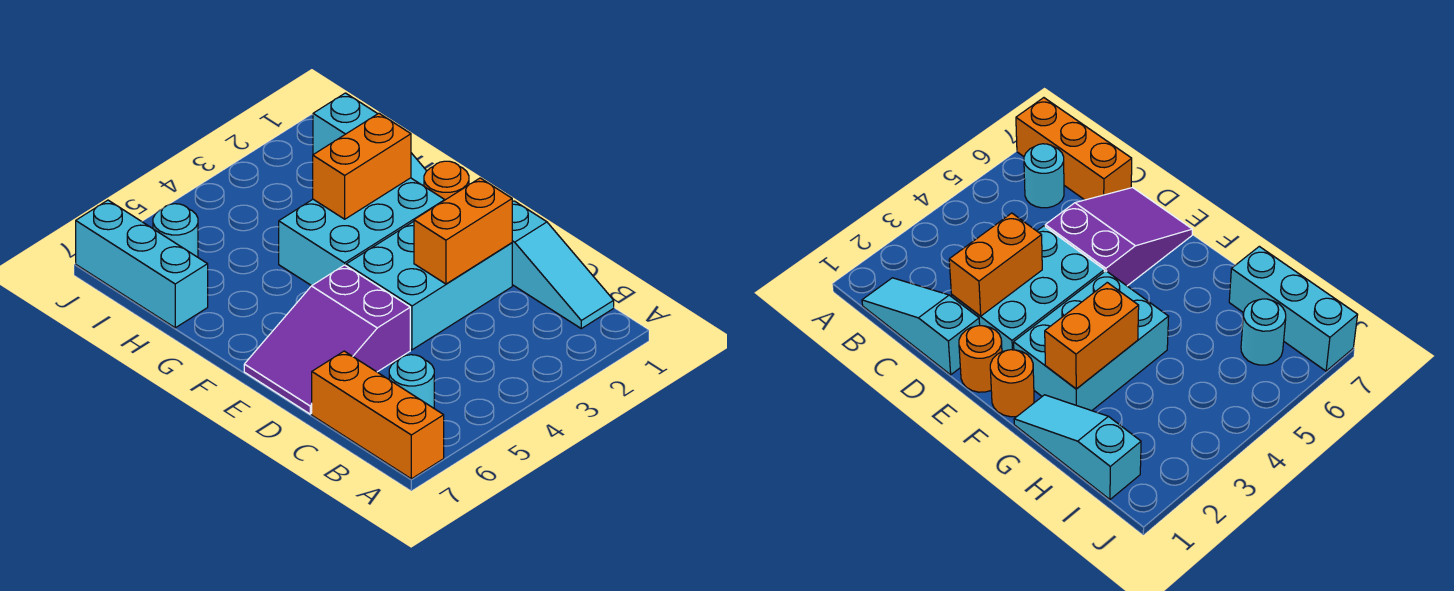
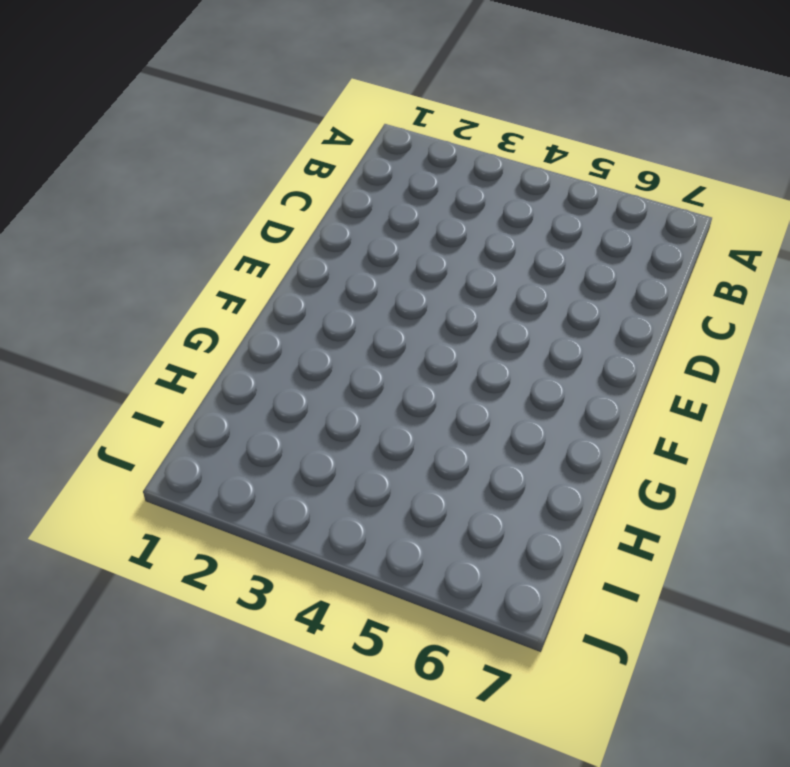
none -> orange 1x3 brick [312,351,444,479]
none -> cyan 1x3 slope [512,201,614,329]
none -> cyan 1x1 round brick [389,355,434,408]

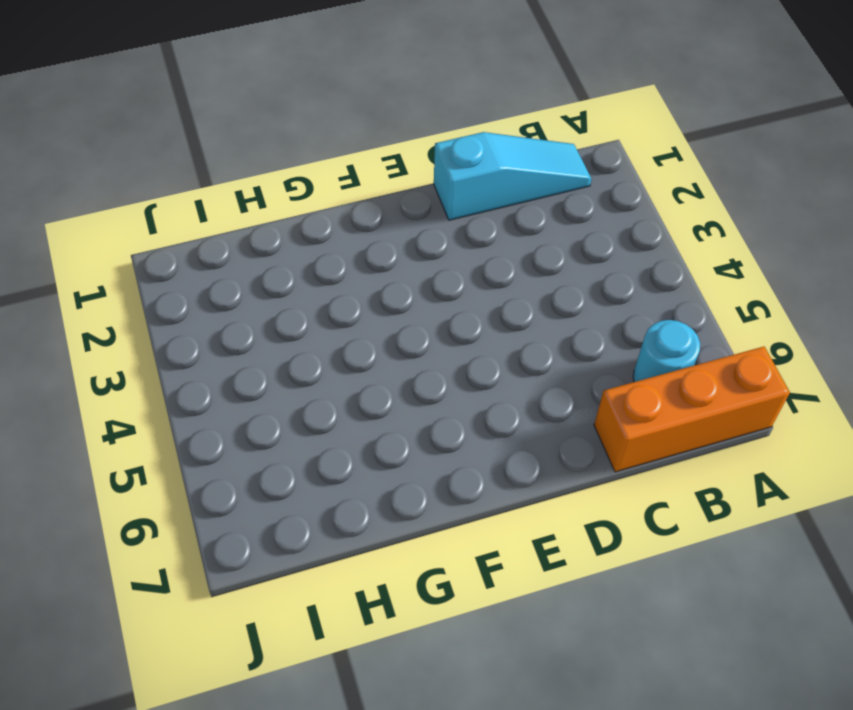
none -> cyan 2x3 brick [346,221,512,350]
none -> purple 2x3 slope [244,265,410,414]
none -> orange 1x1 round brick [959,326,1002,392]

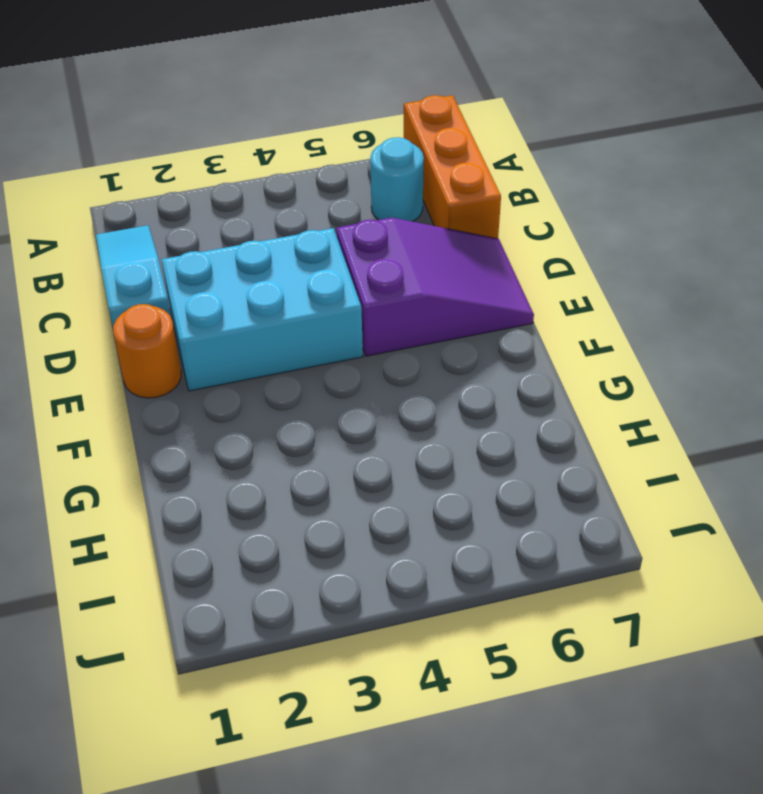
none -> orange 1x1 round brick [424,161,469,200]
none -> cyan 2x3 brick [279,178,444,286]
none -> cyan 1x3 slope [313,93,426,186]

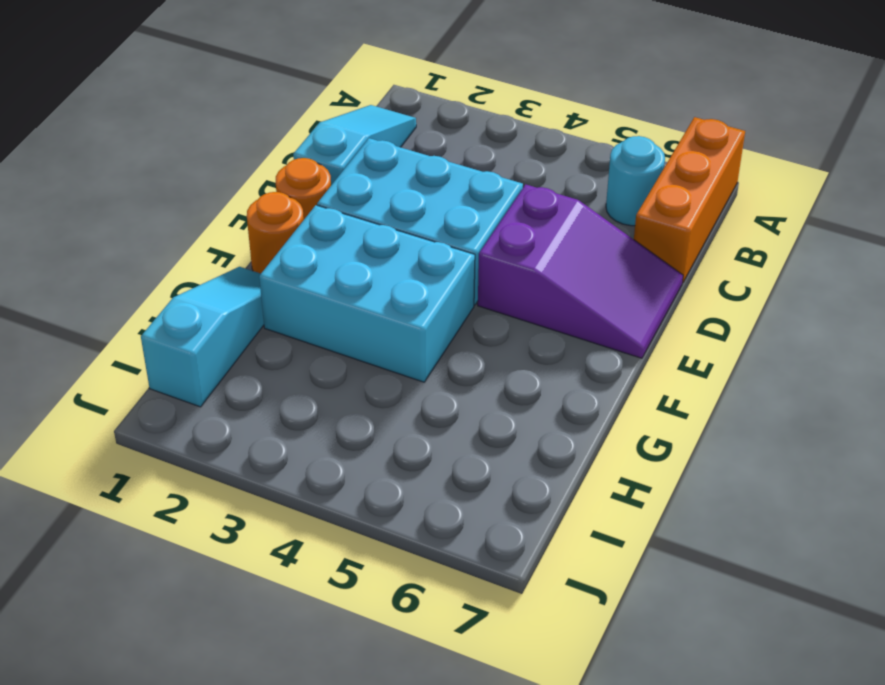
none -> cyan 1x3 brick [76,200,208,328]
none -> cyan 1x1 round brick [153,204,198,257]
none -> orange 1x2 brick [414,178,512,284]

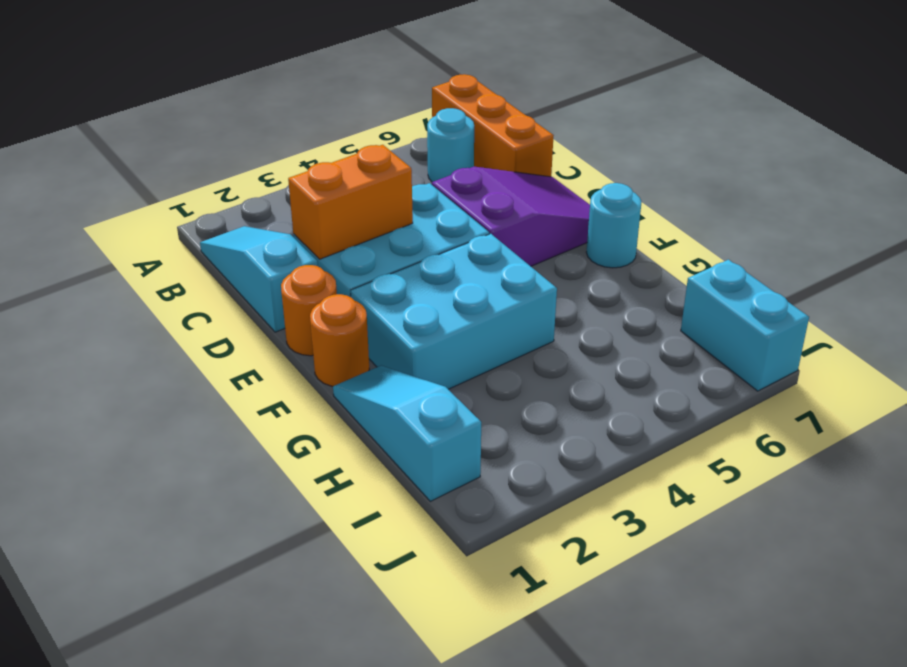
cyan 1x1 round brick [586,183,641,268] -> cyan 1x1 round brick moved to [153,204,198,257]
cyan 1x2 brick [681,260,809,391] -> cyan 1x3 brick [76,200,208,328]
none -> orange 1x2 brick [313,113,411,219]

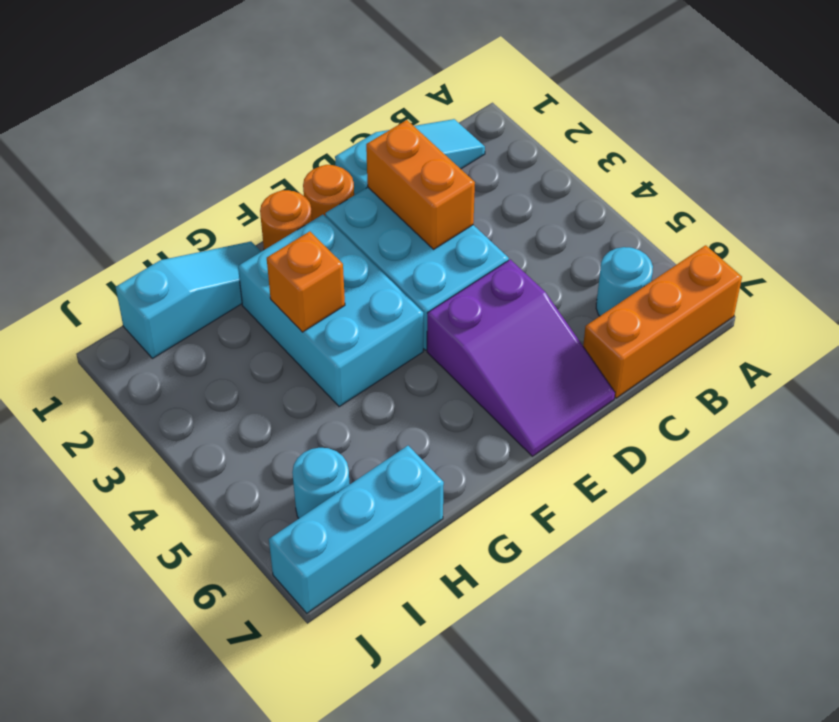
orange 1x1 brick [267,231,345,332] -> orange 1x2 brick [313,113,411,219]

